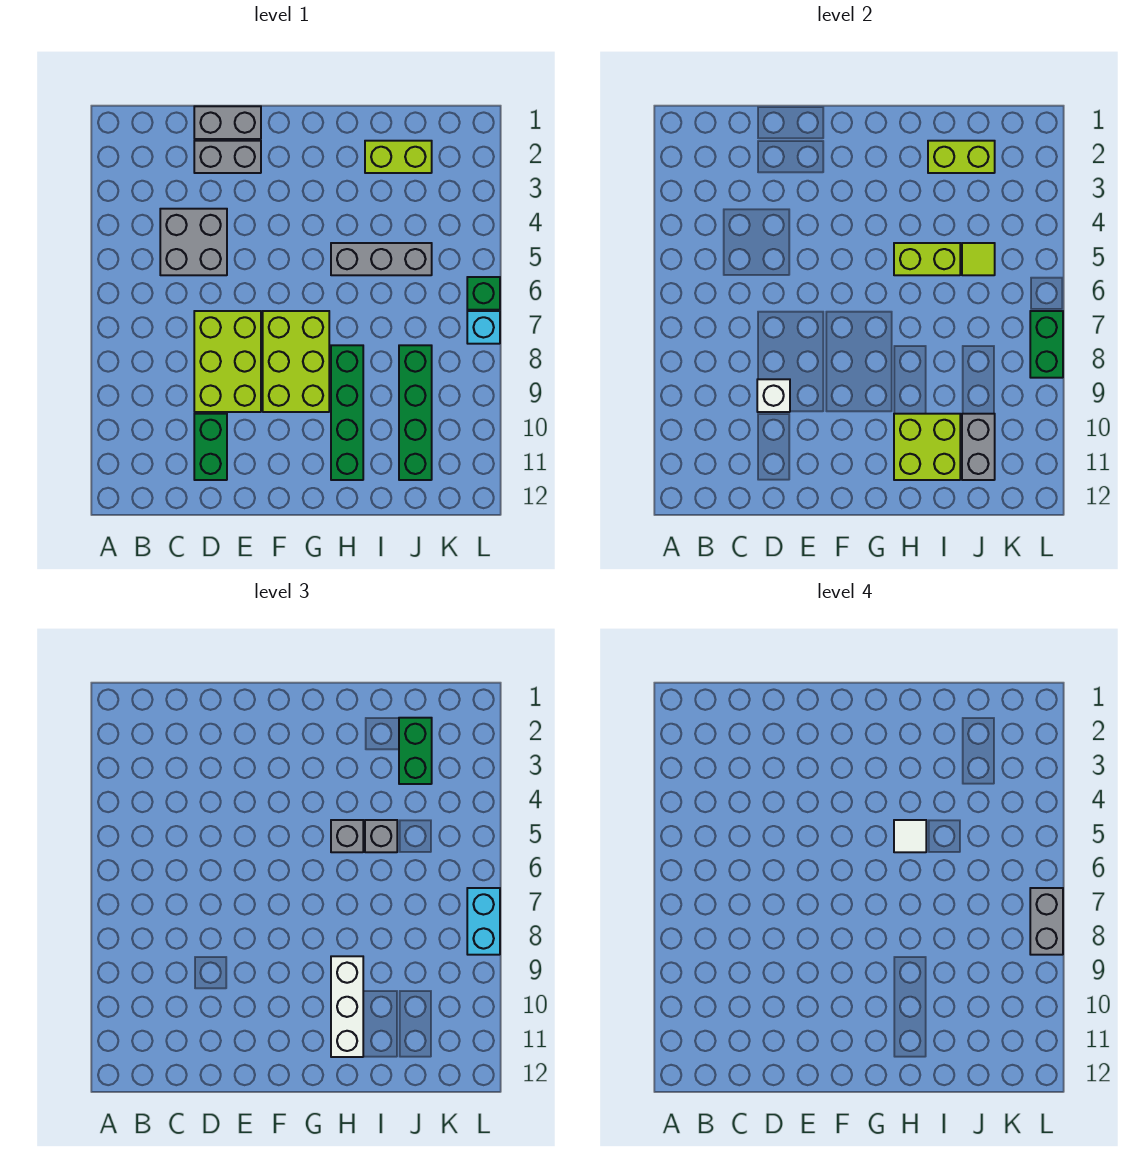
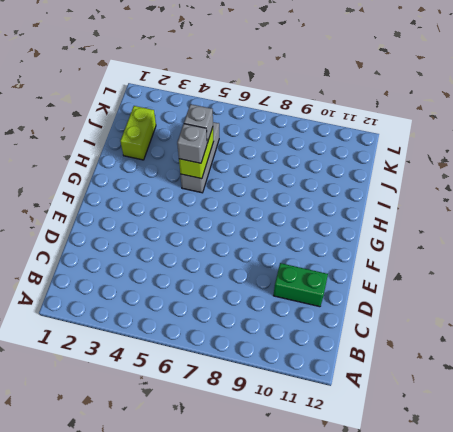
none -> grey 2x2 brick [160,209,227,275]
none -> grey 1x2 brick [194,106,261,139]
none -> grey 1x2 brick [194,141,261,173]

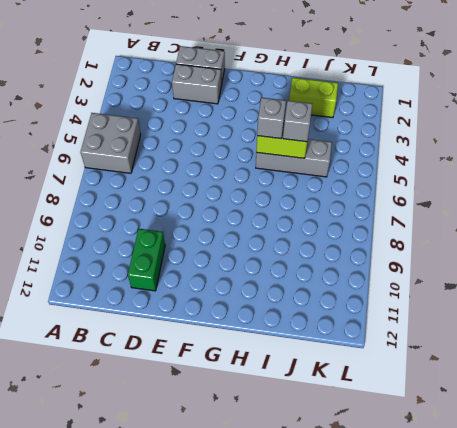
grey 2x2 brick [80,113,141,173] -> grey 2x2 brick moved to [160,209,227,275]
none -> lime 2x3 brick [194,311,261,412]
none -> lime 2x3 brick [263,311,329,412]
none -> green 1x4 brick [331,345,363,480]

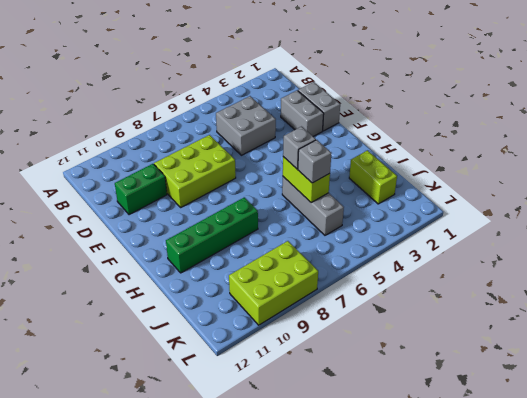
lime 2x3 brick [229,241,318,325] -> lime 2x3 brick moved to [263,311,329,412]
none -> green 1x4 brick [399,345,432,480]
none -> green 1x1 brick [467,277,500,310]
none -> cyan 1x1 brick [467,311,500,344]

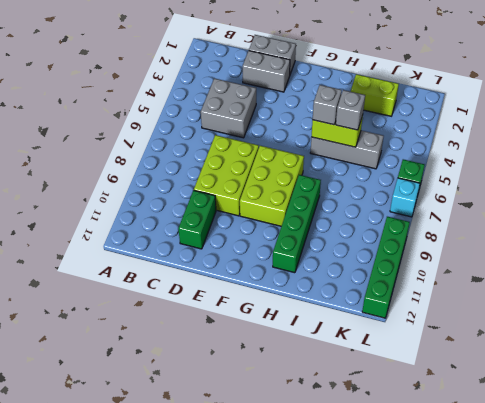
green 1x4 brick [362,217,410,318] -> green 1x4 brick moved to [399,345,432,480]
none -> white 1x1 brick [757,379,790,412]
none -> lime 2x2 brick [894,414,960,480]
none -> lime 1x2 brick [928,141,995,173]

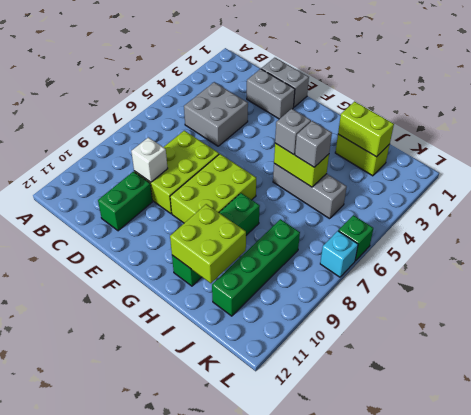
none -> lime 1x1 tile [962,243,995,275]
none -> grey 1x2 brick [962,414,995,480]
none -> green 1x2 brick [1030,311,1063,378]

